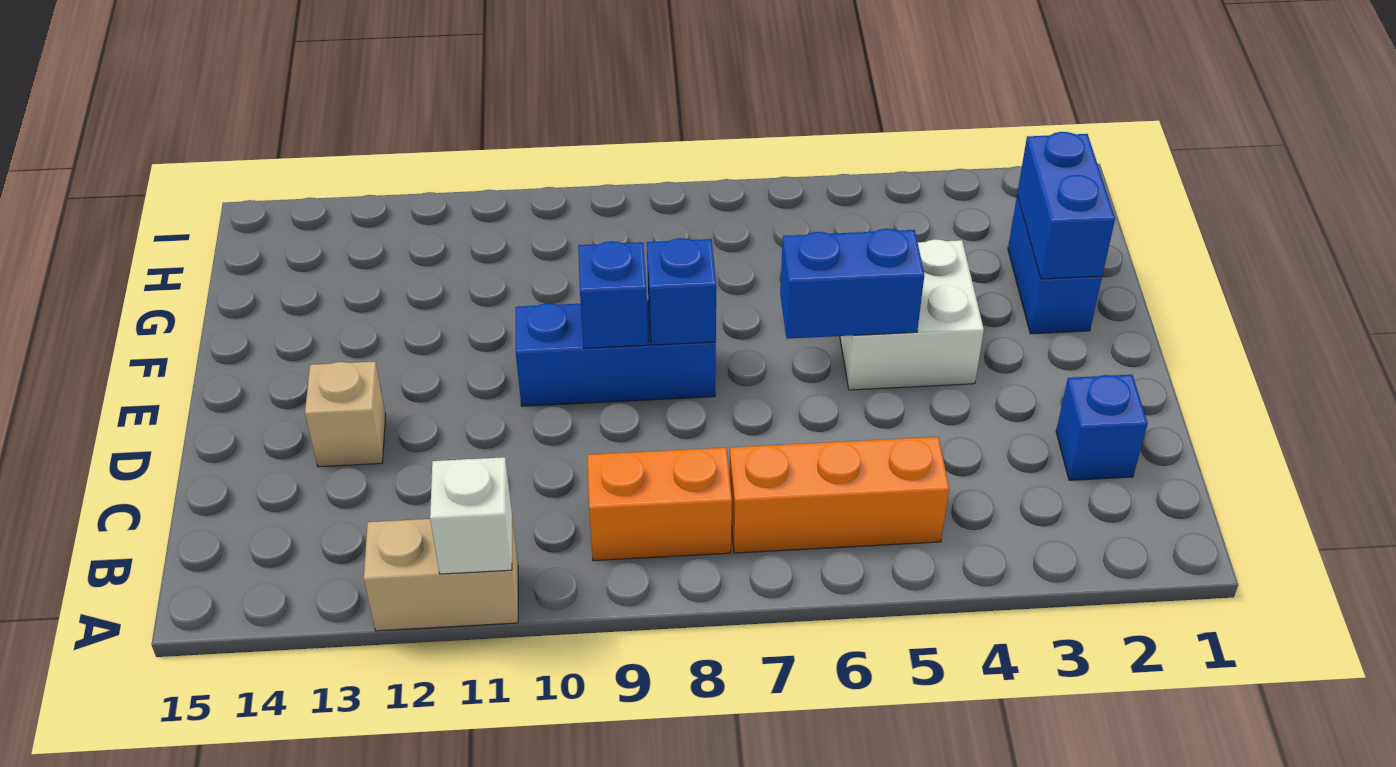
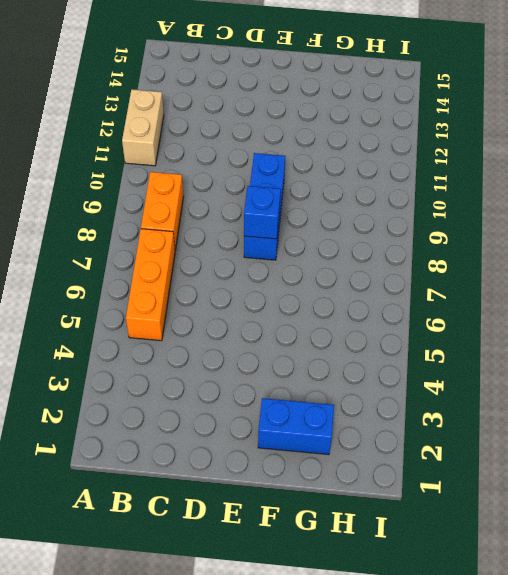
none -> blue 1x1 brick [1056,375,1148,480]
none -> tan 1x1 brick [305,361,386,467]
none -> white 2x2 brick [840,239,984,390]

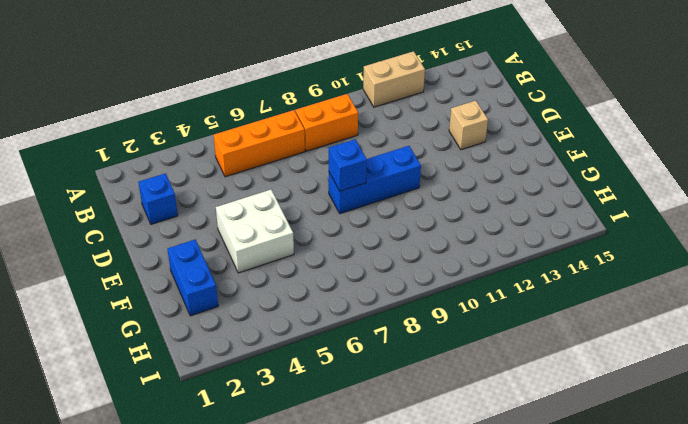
none -> white 1x1 brick [430,457,512,574]
none -> blue 1x2 brick [780,229,924,339]
none -> blue 1x1 brick [578,241,648,348]

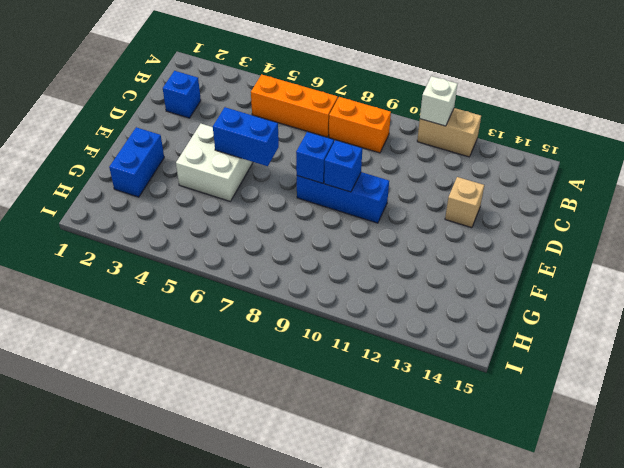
none -> blue 1x2 brick [1017,132,1115,279]

